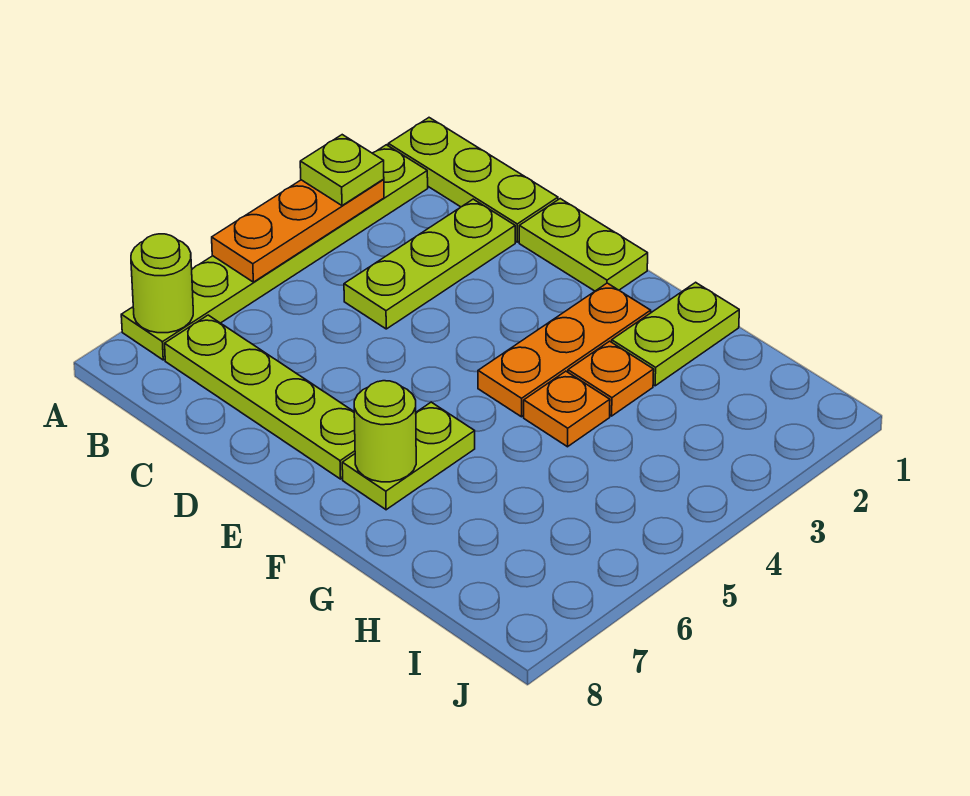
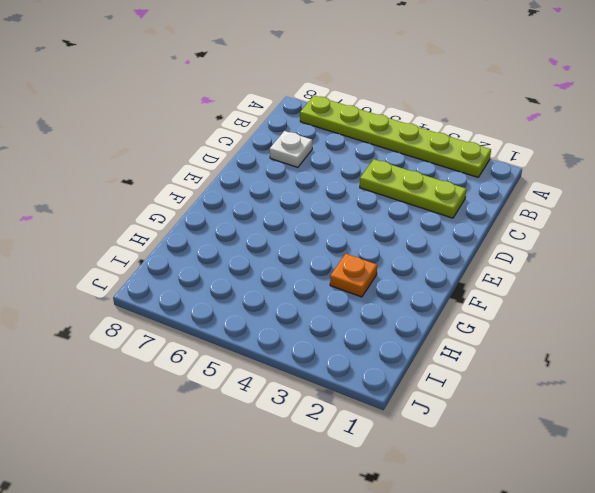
white 1x1 plate [270,131,312,167] -> lime 1x4 plate [165,315,355,479]
none -> lime 1x3 plate [388,118,558,242]
none -> lime 1x2 plate [519,199,648,291]
none -> orange 1x3 plate [478,283,651,417]

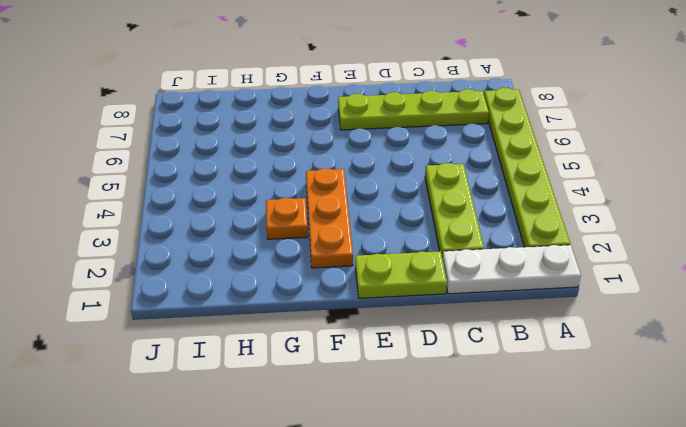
white 1x3 plate [442,245,581,294] -> lime 1x3 plate [388,118,558,242]
none -> lime 1x2 plate [342,402,475,510]
none -> lime 1x2 plate [612,282,739,386]
none -> orange 1x1 plate [524,371,610,447]

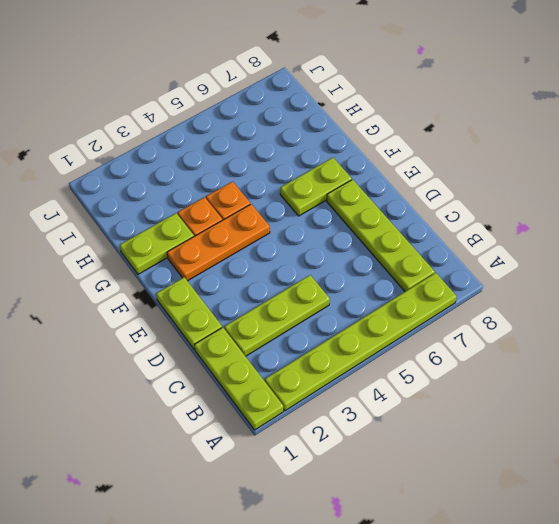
none -> orange 1x3 plate [212,179,384,282]
none -> lime 1x1 round brick [131,234,193,333]
none -> lime 1x1 round brick [354,381,416,482]

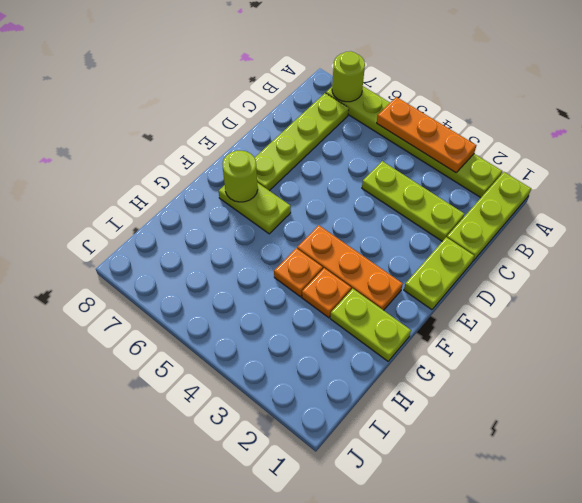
none -> lime 1x1 plate [300,135,384,206]

